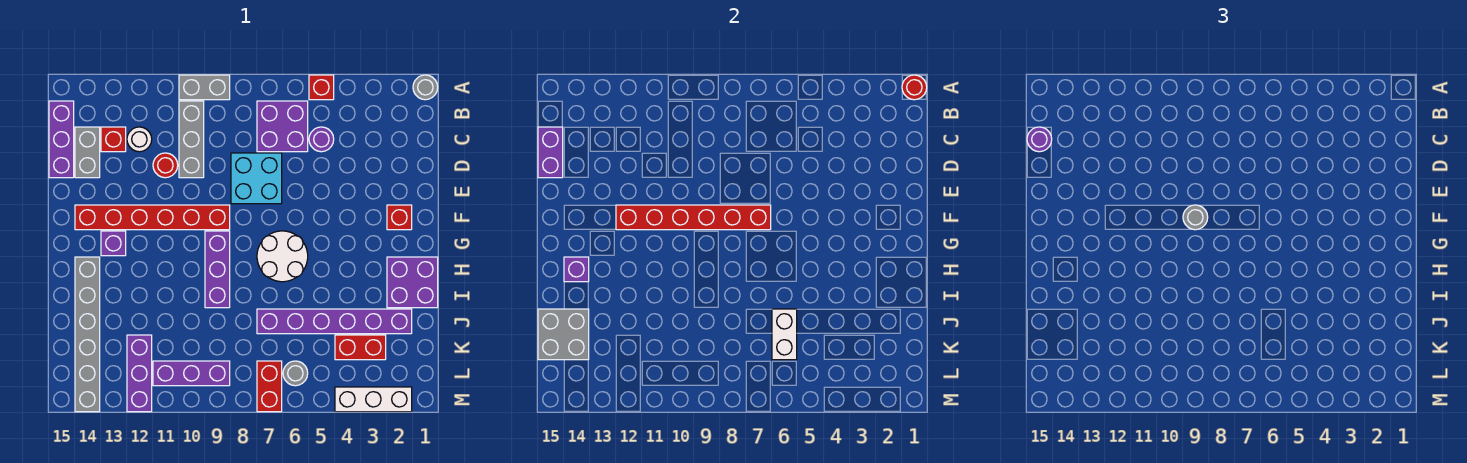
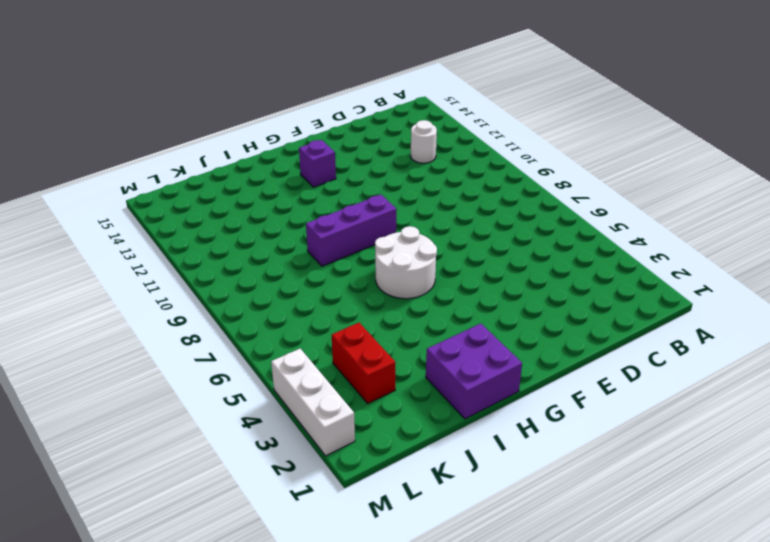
none -> grey 1x1 round brick [413,75,438,100]
none -> red 1x1 brick [309,75,334,100]
none -> grey 1x2 brick [179,75,230,100]
none -> purple 2x2 brick [257,101,308,152]

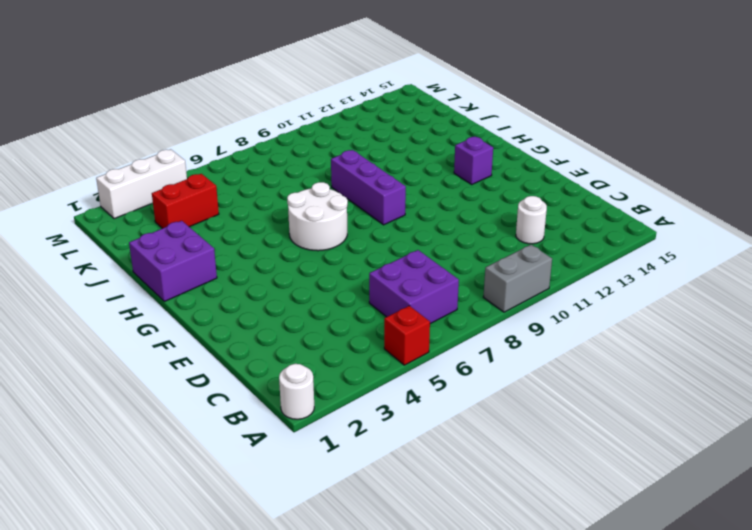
white 1x1 round brick [279,364,314,419] -> grey 1x1 round brick [413,75,438,100]
none -> grey 1x3 brick [179,101,204,178]
none -> purple 1x3 brick [49,101,74,178]
none -> purple 1x1 round brick [309,127,334,152]
none -> red 1x1 brick [101,127,126,152]

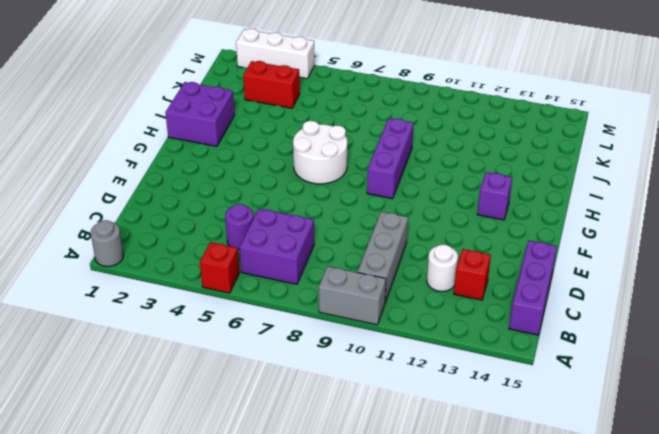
none -> grey 1x2 brick [75,127,100,178]
none -> cyan 2x2 brick [231,153,282,204]
none -> red 1x1 round brick [153,153,178,178]
none -> red 1x1 brick [387,205,412,230]

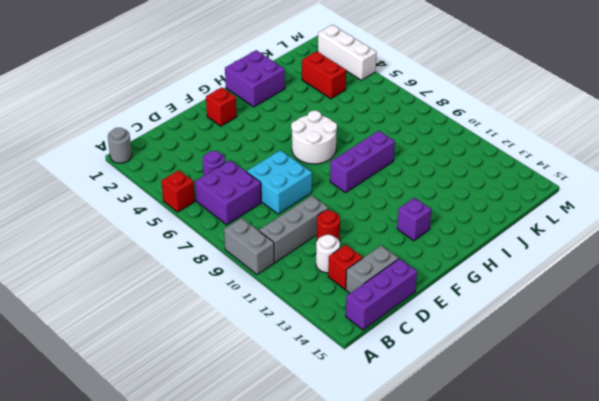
none -> red 1x6 brick [75,205,230,230]
none -> grey 1x6 brick [75,257,100,412]
none -> purple 1x6 brick [257,309,412,334]
none -> purple 1x3 brick [127,335,152,412]

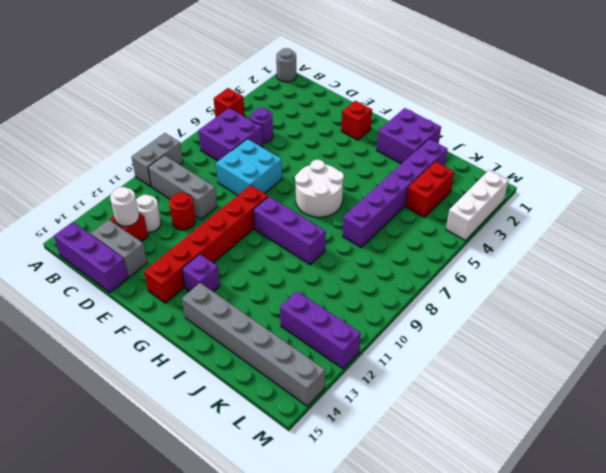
white 1x1 round brick [110,187,139,226] -> none
none -> grey 1x1 round brick [283,361,308,386]
none -> red 1x2 brick [257,361,282,412]
none -> purple 1x3 brick [153,361,230,386]
none -> red 1x1 round brick [902,75,927,100]

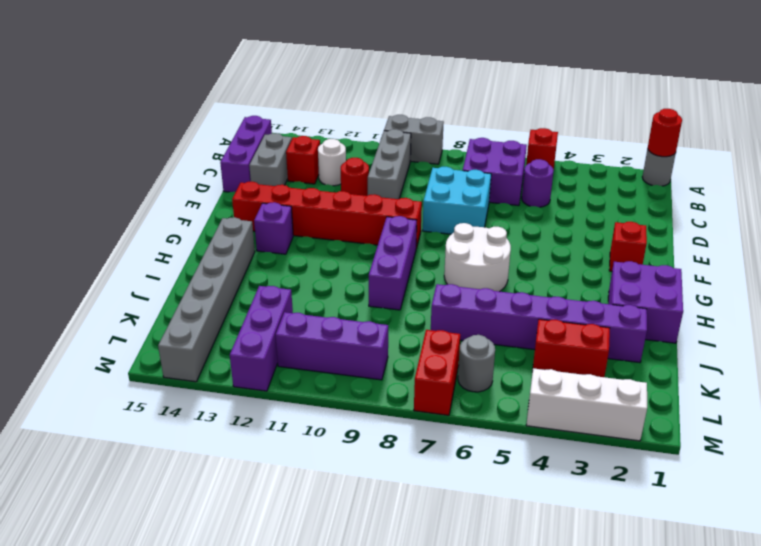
none -> purple 1x2 brick [538,127,563,178]
none -> red 1x6 brick [616,205,771,230]
none -> purple 1x1 brick [564,257,589,282]
none -> white 1x2 brick [772,309,797,360]

